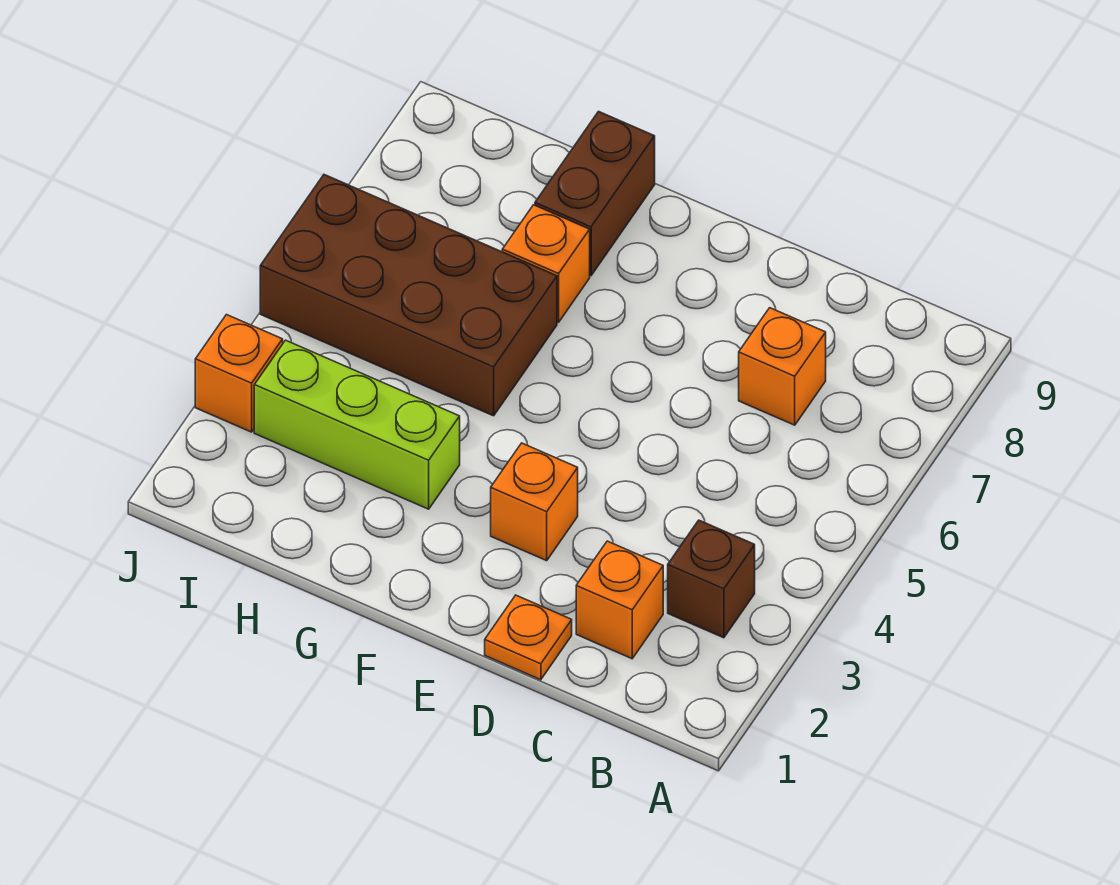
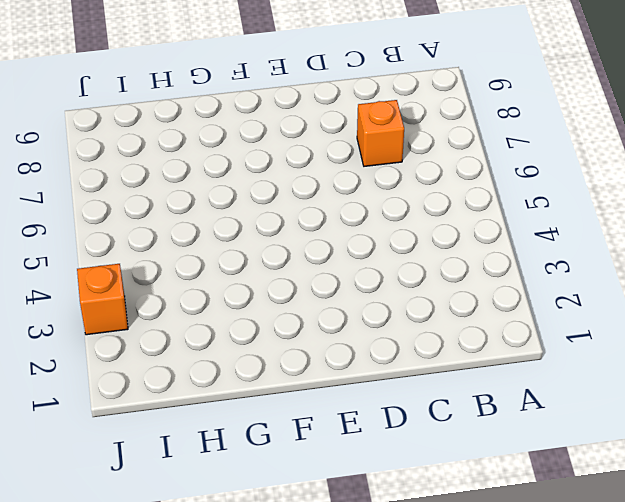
none -> brown 1x1 brick [668,520,755,638]
none -> orange 1x1 brick [576,541,663,659]

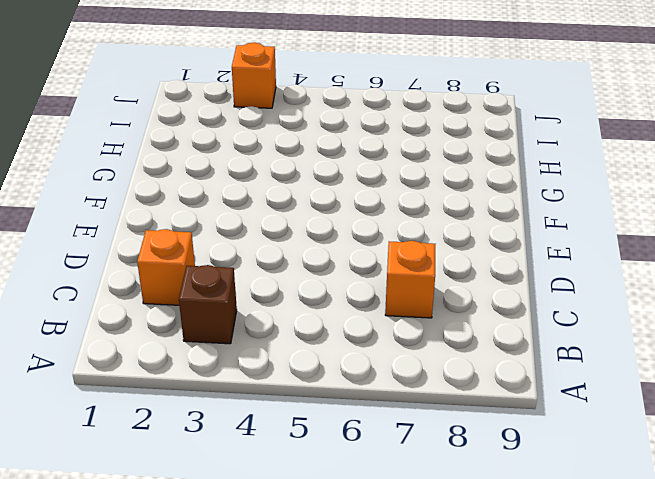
none -> orange 1x1 plate [485,595,572,680]
none -> orange 1x1 brick [491,443,578,561]

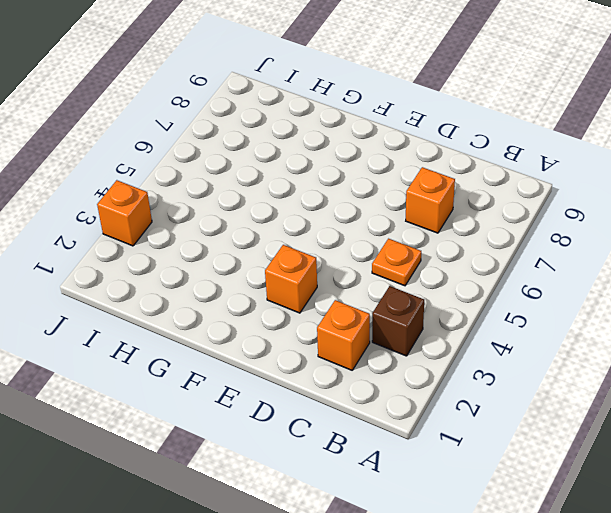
orange 1x1 plate [372,239,421,286] -> orange 1x1 plate moved to [485,595,572,680]
none -> lime 1x3 brick [254,340,460,509]
none -> brown 2x4 brick [260,175,557,416]

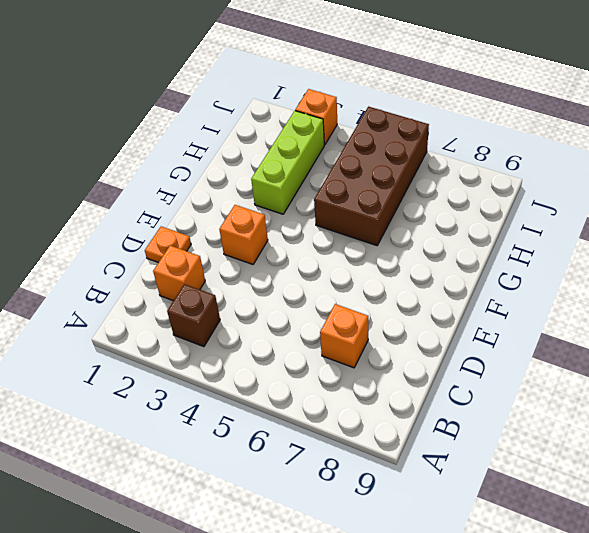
none -> orange 1x1 brick [502,205,590,322]
none -> brown 1x2 brick [535,112,655,276]

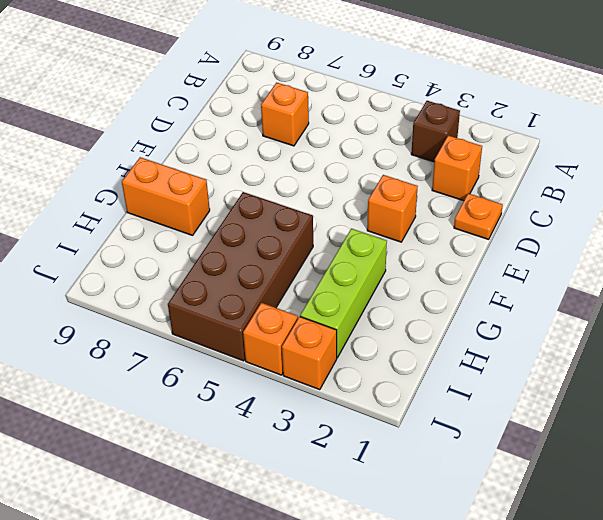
orange 1x2 brick [122,157,210,235] -> brown 1x2 brick [535,112,655,276]
orange 1x1 brick [243,303,298,375] -> orange 1x1 brick moved to [502,205,590,322]

